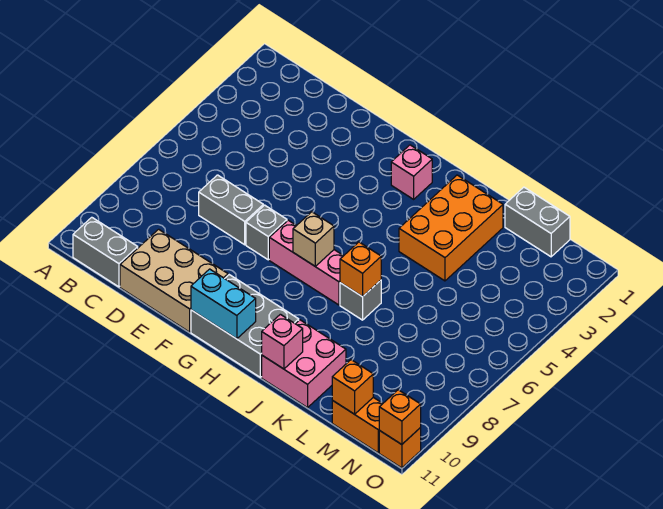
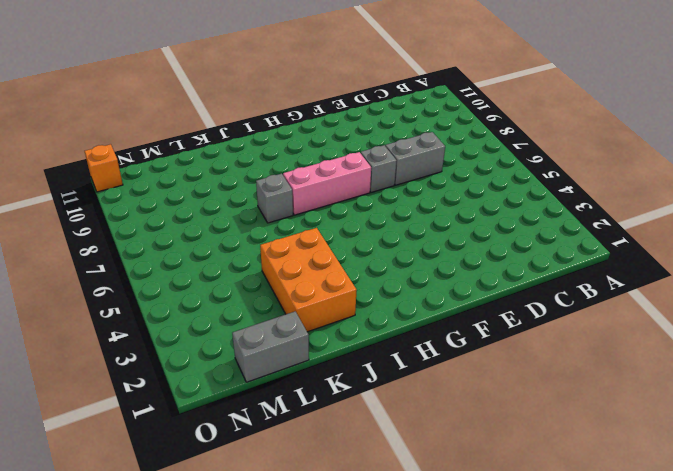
none -> grey 1x2 brick [73,217,138,287]
none -> tan 2x3 brick [120,229,228,332]
none -> grey 2x3 brick [191,275,299,377]

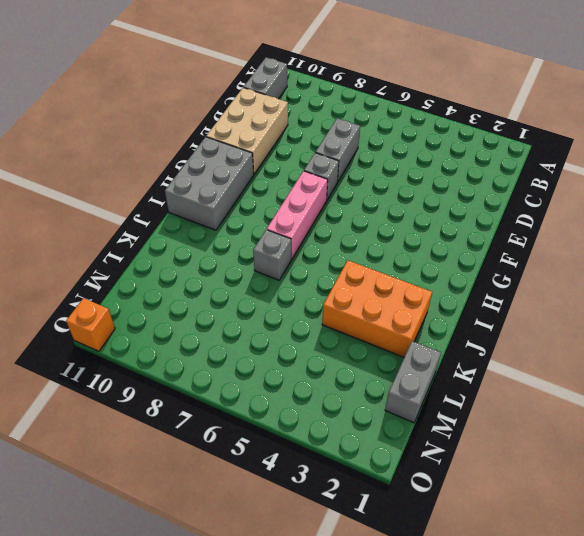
none -> pink 1x1 brick [391,145,432,199]
none -> pink 2x2 brick [262,320,346,408]
none -> orange 1x2 brick [332,397,383,453]

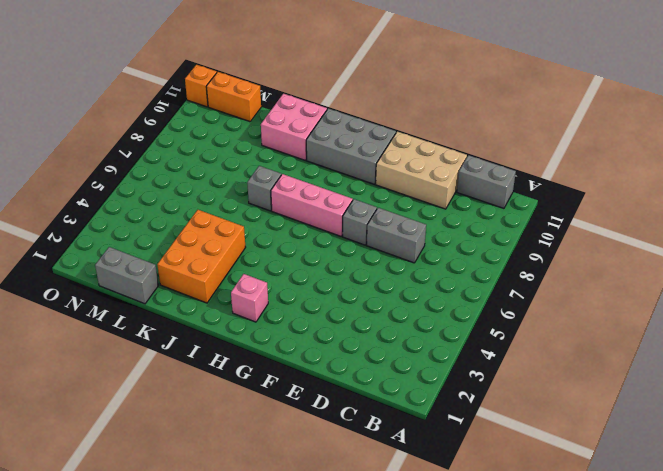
none -> cyan 1x2 brick [191,269,256,339]
none -> tan 1x1 brick [293,212,334,266]
none -> orange 1x1 brick [340,242,381,297]

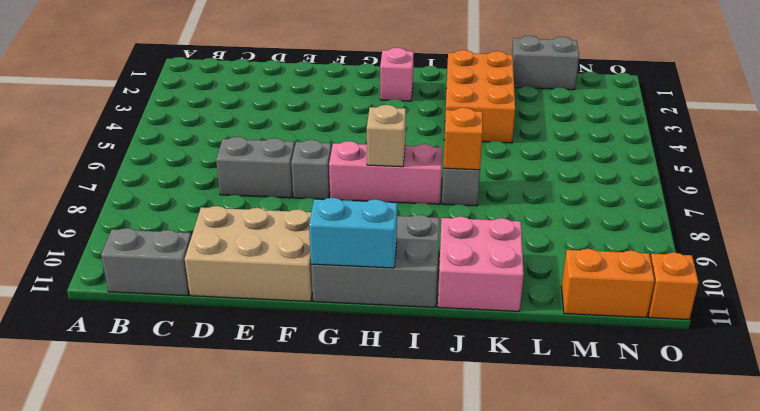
none -> pink 1x1 brick [262,314,303,369]
none -> orange 1x1 brick [332,360,373,414]
none -> orange 1x1 brick [379,390,421,444]

